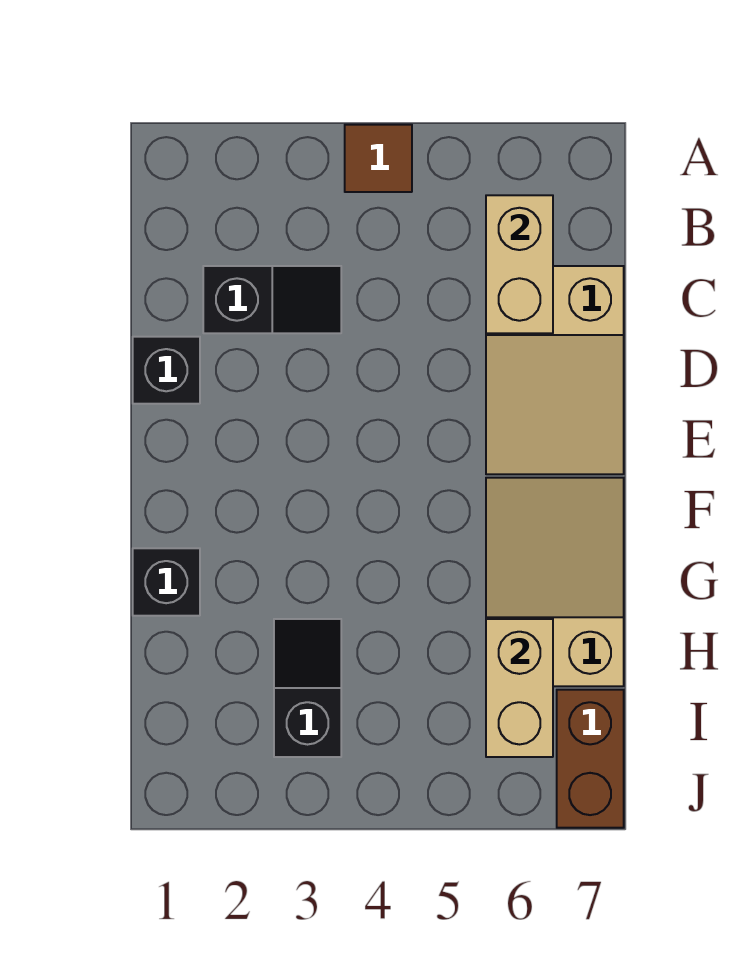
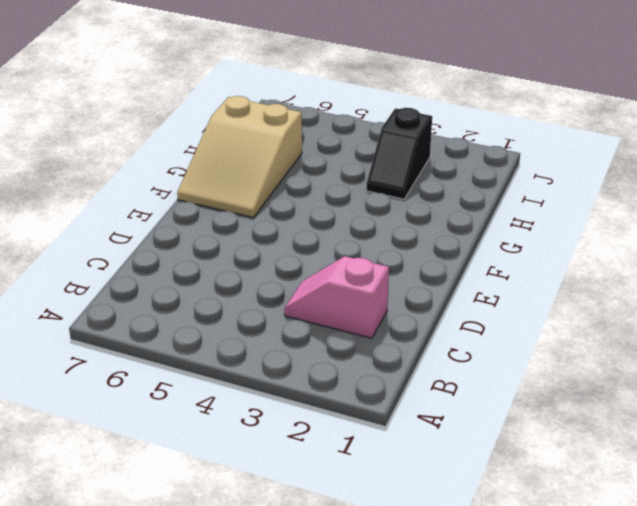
pink 1x2 slope [285,256,389,338] -> black 1x2 slope [203,266,341,333]
none -> brown 1x1 tile [345,125,412,192]
none -> tan 2x3 slope [486,266,624,474]

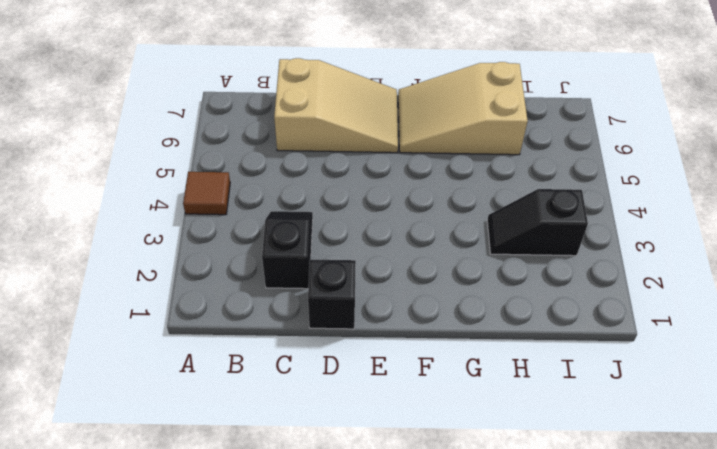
none -> black 1x1 brick [133,548,200,616]
none -> brown 1x2 brick [557,690,624,828]

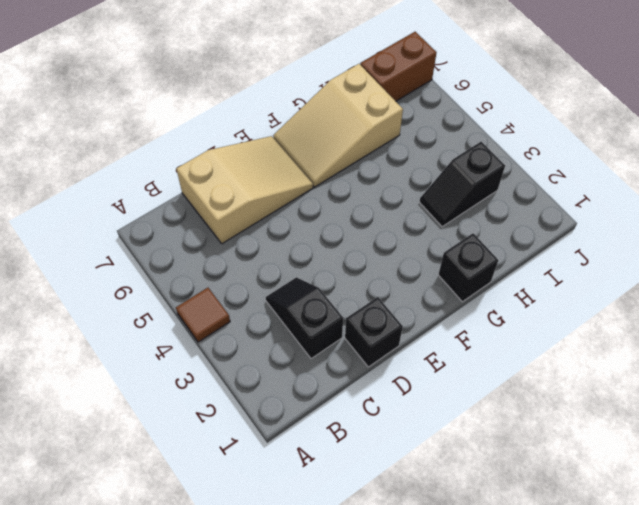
none -> tan 1x2 brick [486,195,553,333]
none -> tan 1x2 brick [486,619,553,757]

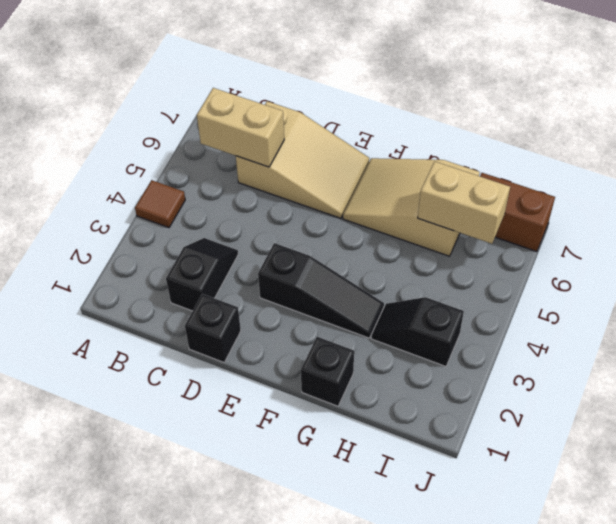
black 1x3 slope [258,243,384,338] -> none

